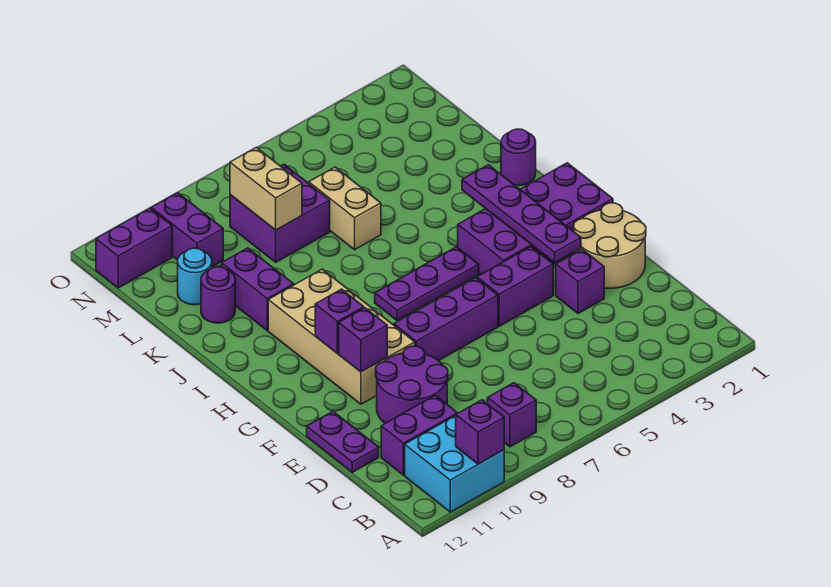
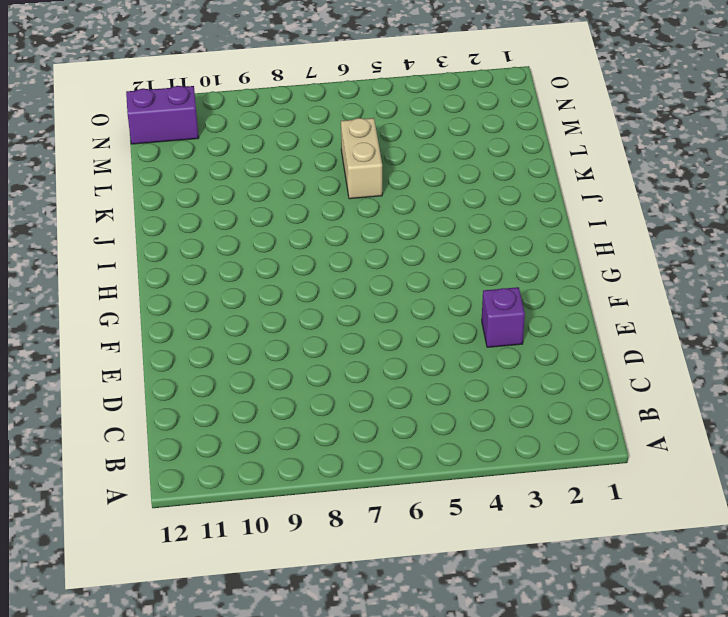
none -> cyan 2x2 brick [405,415,504,512]
none -> purple 1x1 brick [488,383,536,447]
none -> purple 1x2 brick [381,396,458,475]

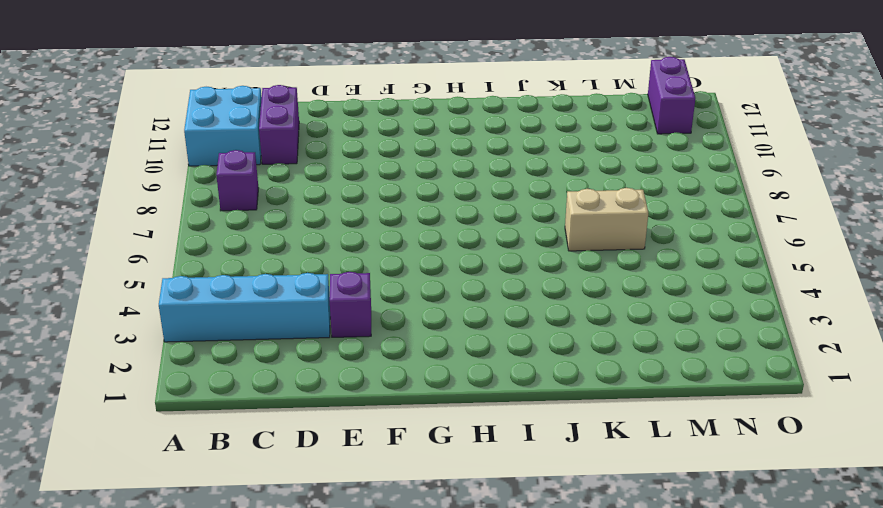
cyan 1x4 brick [159,273,330,342] -> none
none -> purple 2x2 round brick [376,346,448,423]
none -> purple 1x2 plate [307,412,379,472]
none -> tan 2x2 round brick [574,203,646,288]

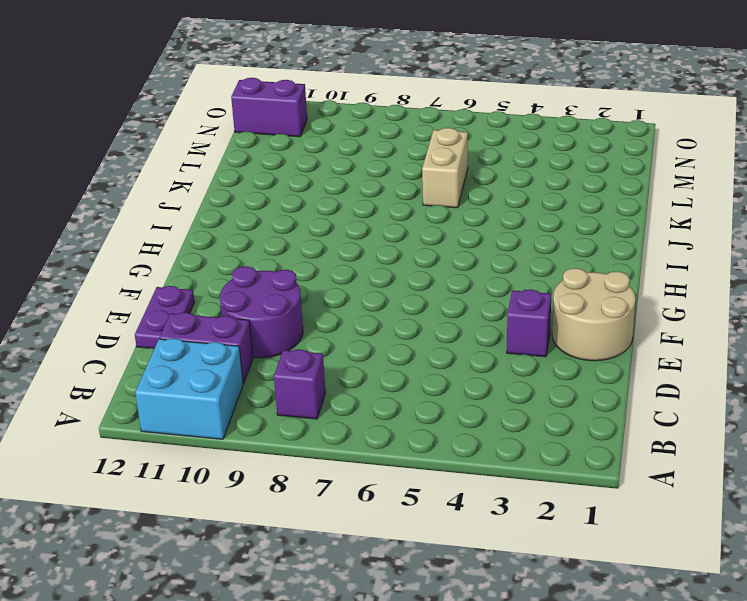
none -> purple 1x2 brick [477,247,553,326]
none -> purple 1x3 brick [394,278,498,361]
none -> tan 2x4 brick [268,269,415,404]

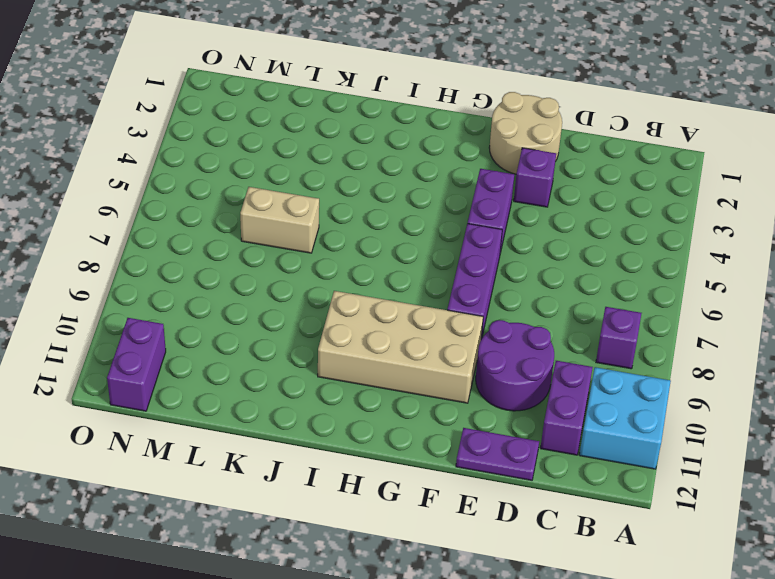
none -> purple 2x4 brick [458,163,613,274]
none -> purple 1x3 plate [375,247,479,321]
none -> purple 1x1 round brick [501,129,536,186]

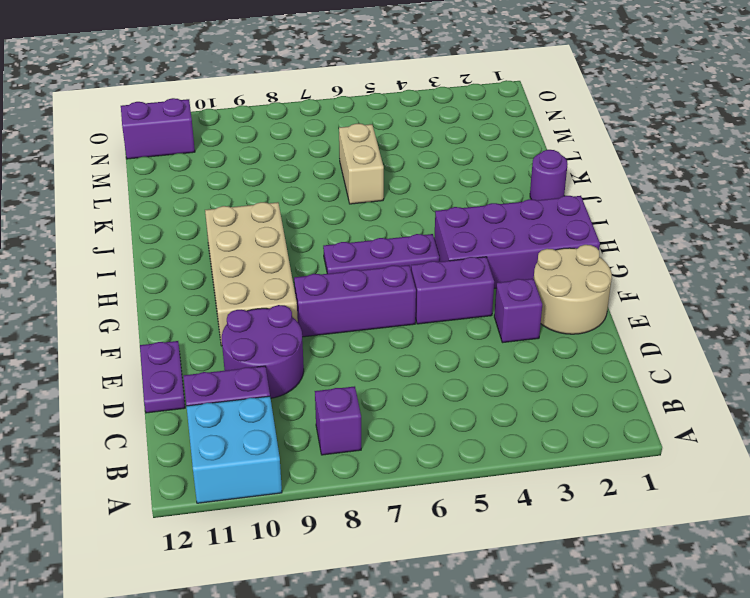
none -> purple 1x2 brick [221,248,294,330]
none -> purple 1x1 round brick [201,267,235,323]
none -> purple 2x2 brick [230,164,330,262]

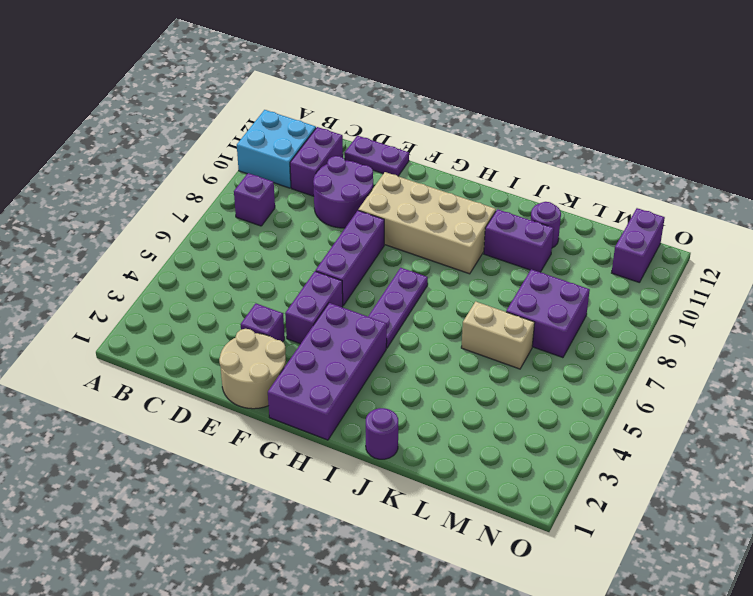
none -> cyan 1x1 round brick [178,248,212,305]
none -> purple 1x2 brick [151,193,223,267]
none -> purple 1x1 brick [456,400,504,464]

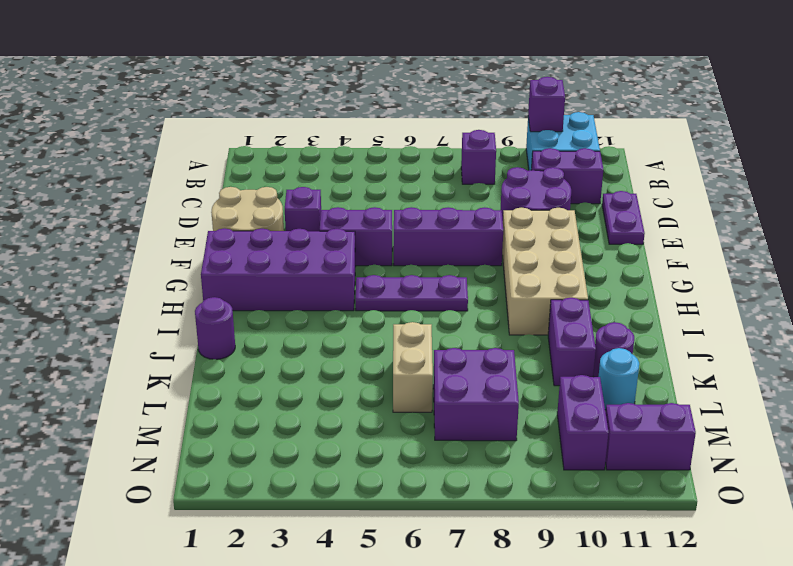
none -> purple 1x4 plate [462,165,581,262]
none -> purple 1x1 brick [339,308,387,372]
none -> purple 1x1 brick [315,289,364,353]

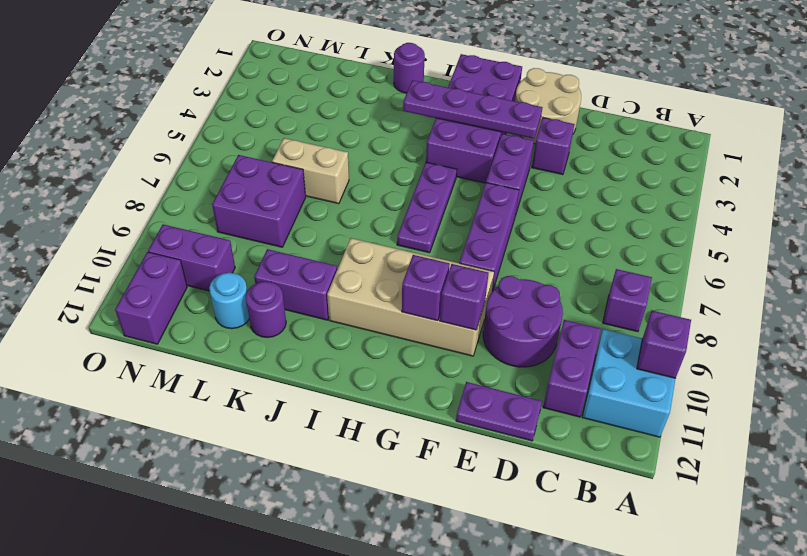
none -> tan 1x2 brick [230,147,302,230]

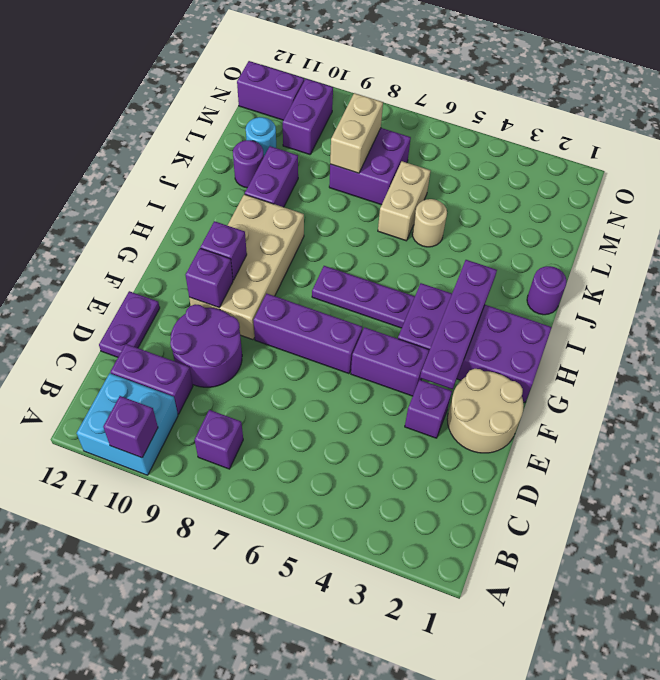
tan 1x1 round brick [412,199,447,247] -> none

